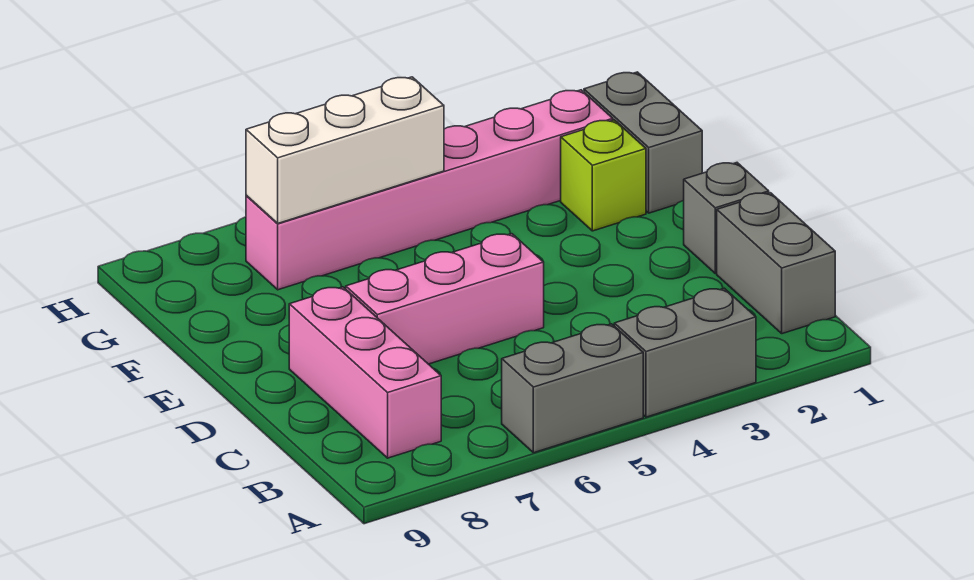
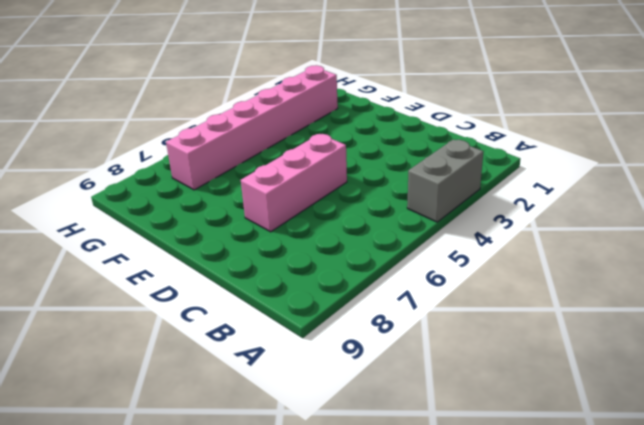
none -> grey 1x2 brick [502,324,643,453]
none -> grey 1x2 brick [717,193,835,334]

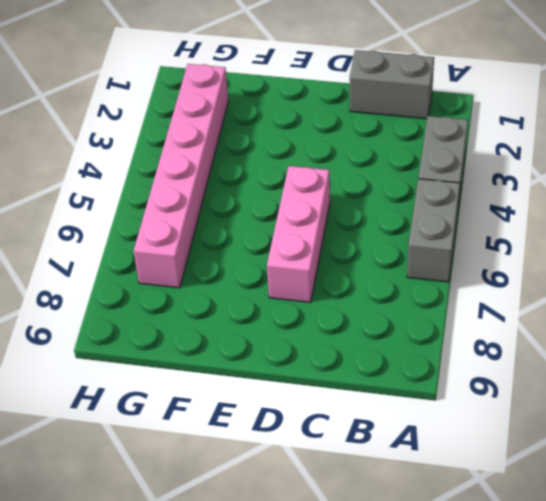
none -> pink 1x3 brick [289,287,441,458]
none -> grey 1x1 brick [684,163,769,273]

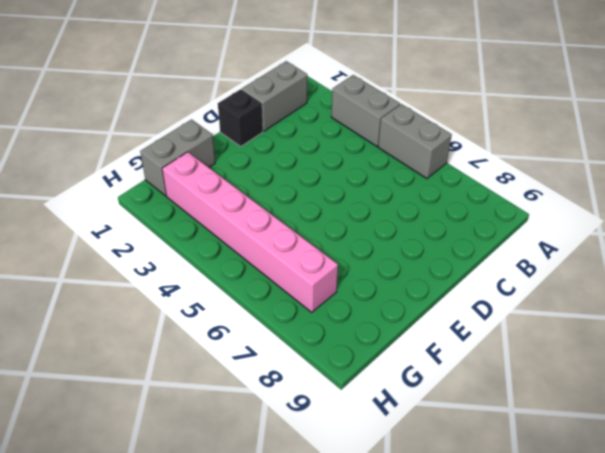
black 1x1 brick [218,89,263,146] -> grey 1x1 brick [684,163,769,273]
none -> pink 1x3 brick [289,287,441,458]
none -> pink 1x3 brick [346,234,544,364]

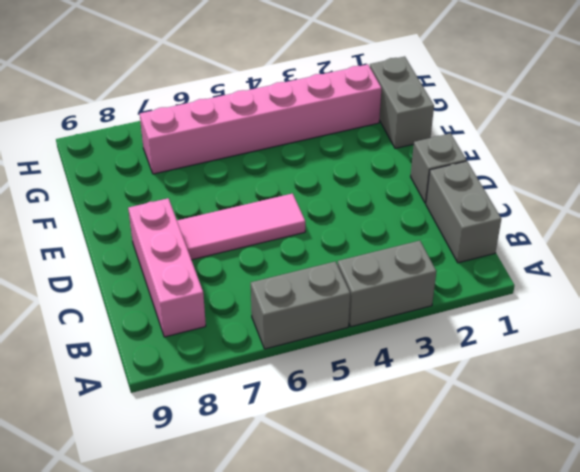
pink 1x3 tile [177,194,305,260] -> pink 1x3 brick [346,234,544,364]
none -> lime 1x1 brick [561,120,646,231]
none -> white 1x3 brick [246,77,444,223]

